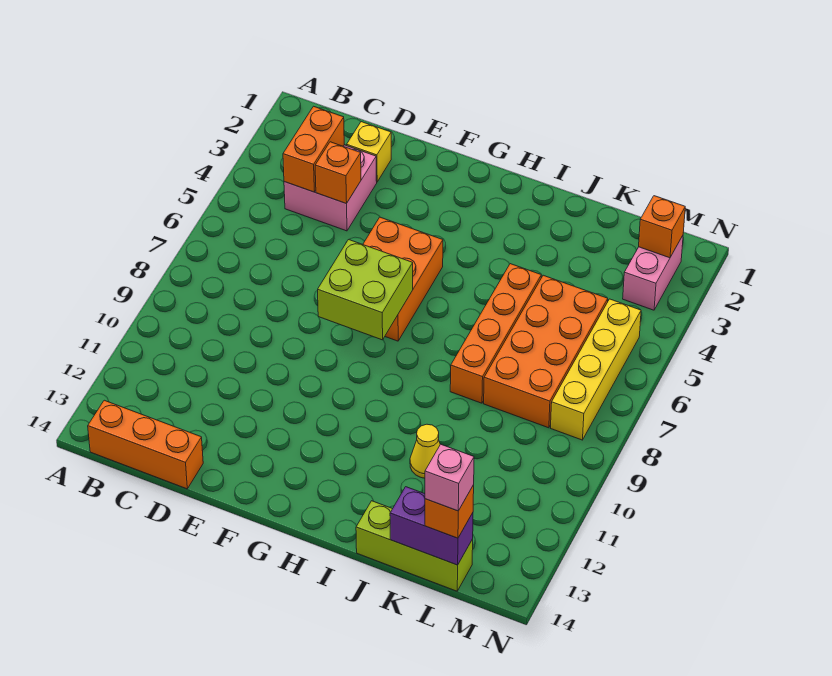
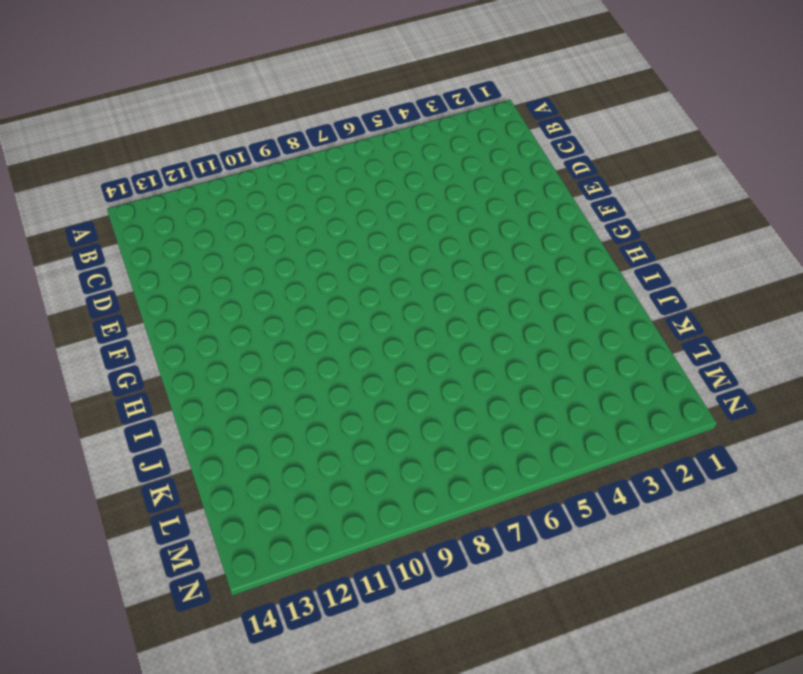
none -> orange 1x3 brick [88,400,203,489]
none -> pink 2x2 brick [284,145,377,231]
none -> yellow 1x1 brick [347,122,391,182]

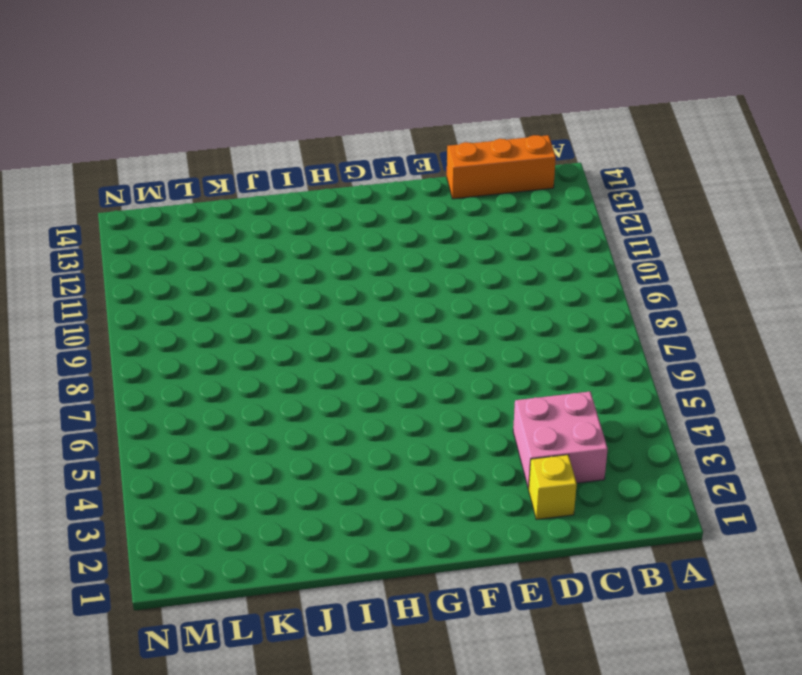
none -> orange 2x3 brick [363,217,443,341]
none -> orange 1x4 brick [450,264,541,403]
none -> yellow 1x1 cone [410,424,440,478]

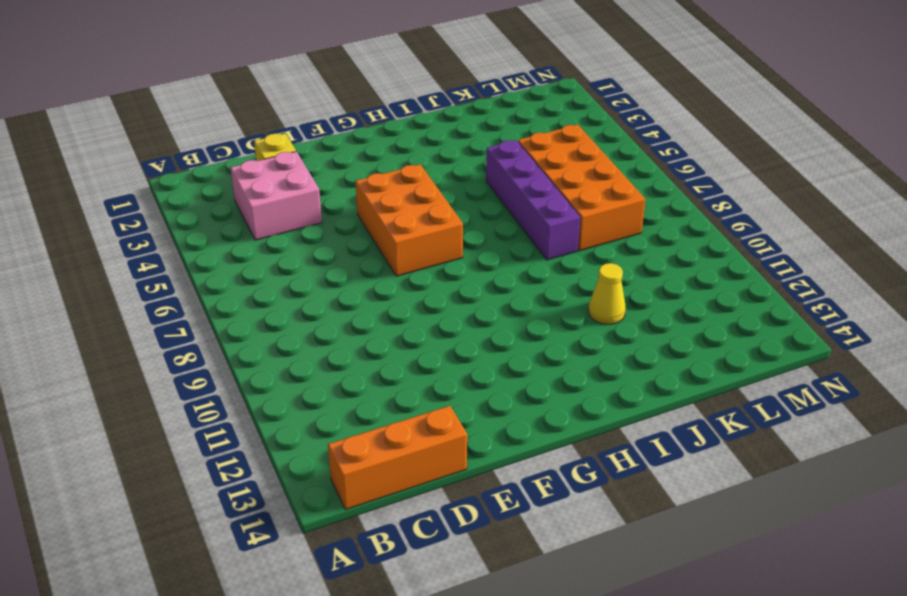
purple 1x4 brick [486,140,580,260] -> orange 1x4 brick [450,264,541,403]
none -> lime 1x3 brick [356,501,473,591]
none -> pink 1x2 brick [623,236,683,310]
none -> yellow 1x4 brick [551,299,641,440]

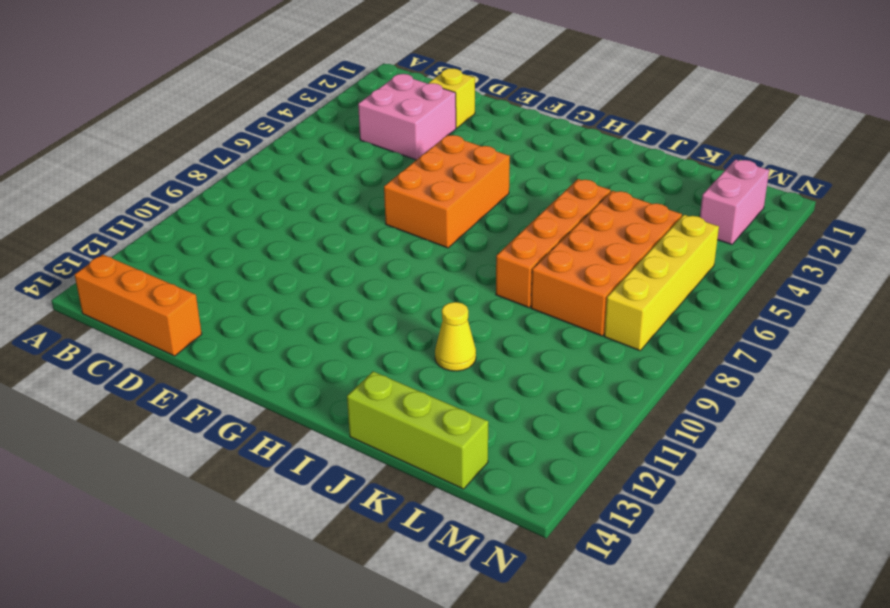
none -> orange 1x2 brick [283,106,344,192]
none -> orange 1x1 brick [315,142,361,204]
none -> lime 2x2 brick [318,240,413,340]

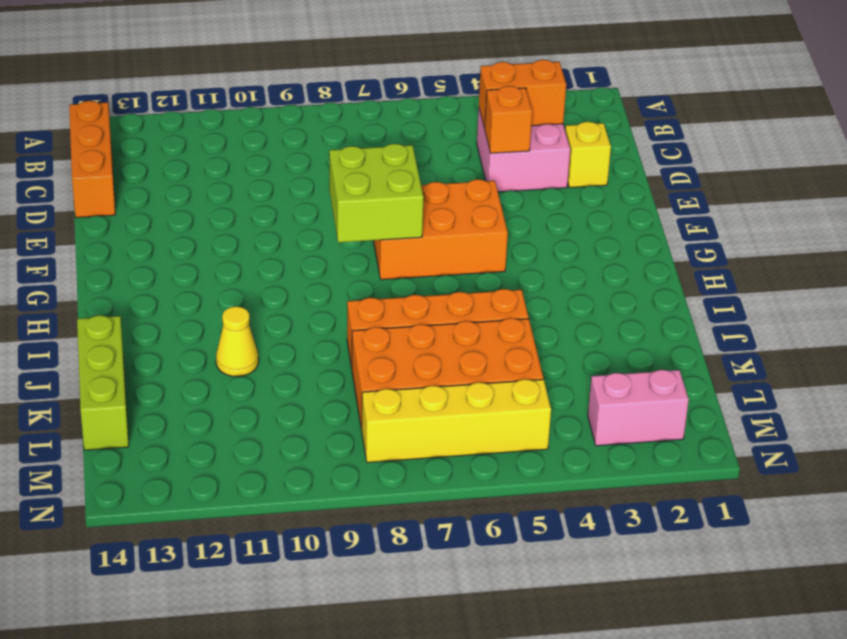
none -> purple 1x2 brick [390,487,473,565]
none -> orange 1x1 brick [639,196,685,258]
none -> orange 1x1 brick [425,485,474,538]

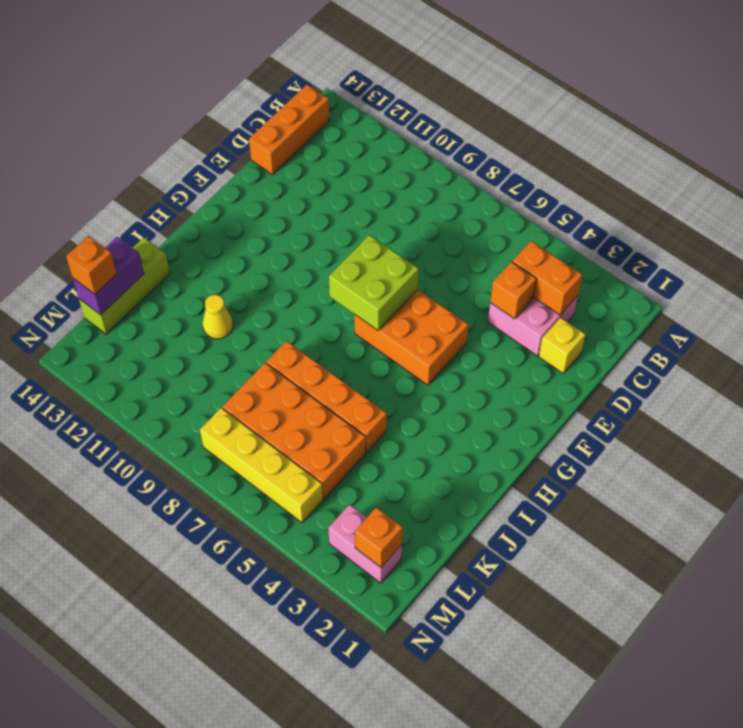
none -> pink 1x1 brick [425,444,474,511]

